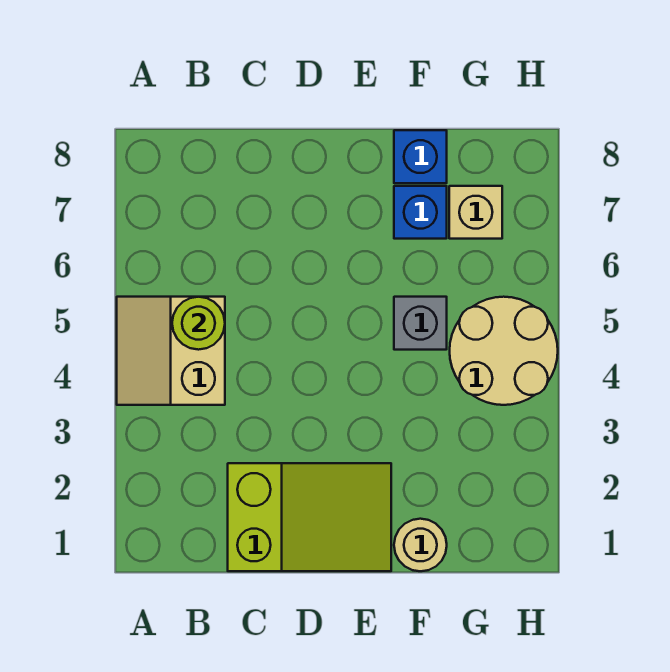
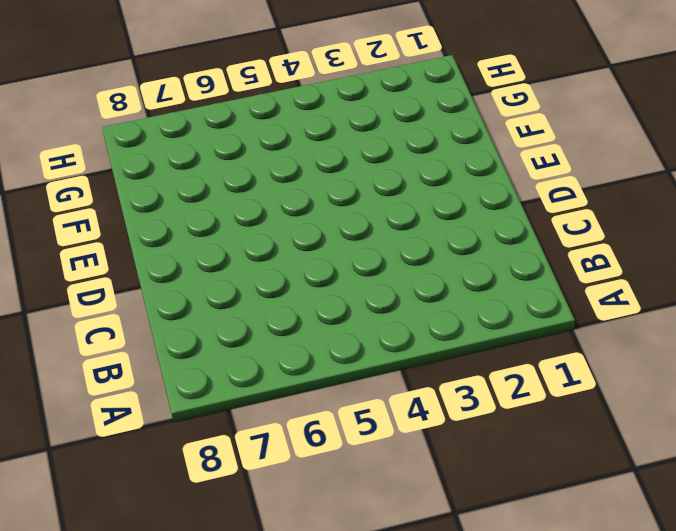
none -> tan 2x2 slope [117,297,225,405]
none -> lime 2x3 slope [228,463,391,571]

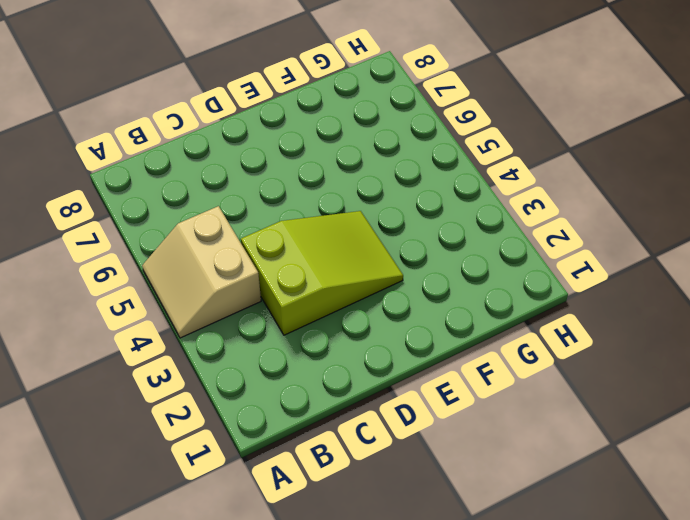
lime 2x3 slope [241,211,403,335] -> lime 2x3 slope moved to [228,463,391,571]
none -> tan 1x1 round brick [394,519,447,571]
none -> grey 1x1 brick [394,297,447,350]

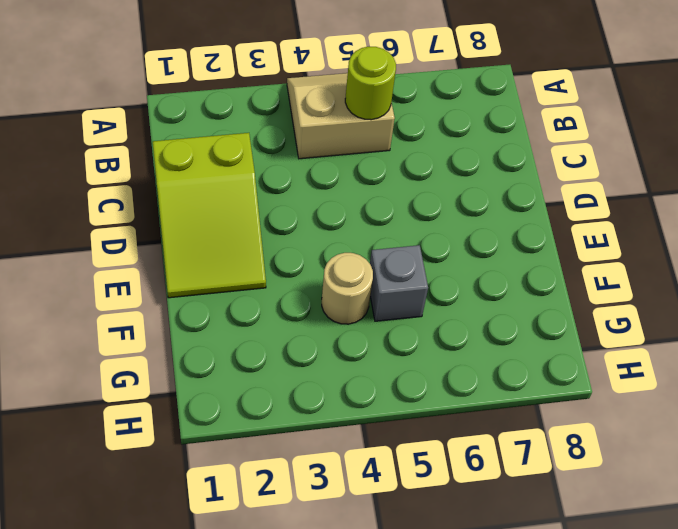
tan 1x1 round brick [322,253,373,324] -> tan 1x1 round brick moved to [394,519,447,571]
none -> blue 1x1 brick [394,186,447,239]
none -> blue 1x1 brick [394,130,447,183]

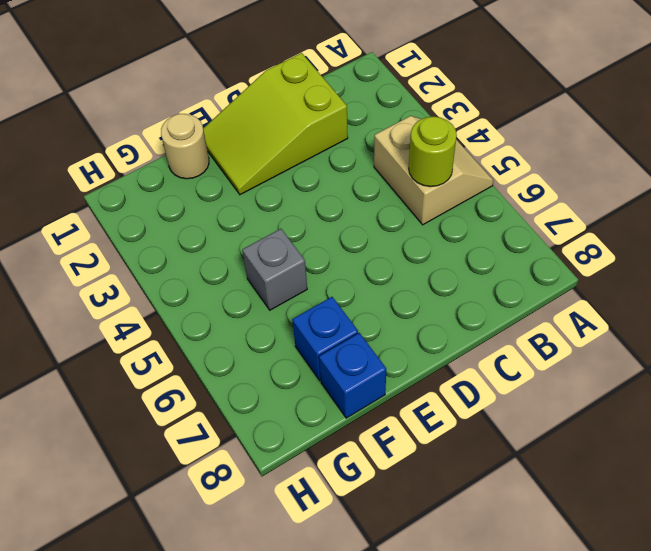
none -> tan 2x2 round brick [450,297,558,405]
none -> tan 1x1 brick [449,186,502,239]

